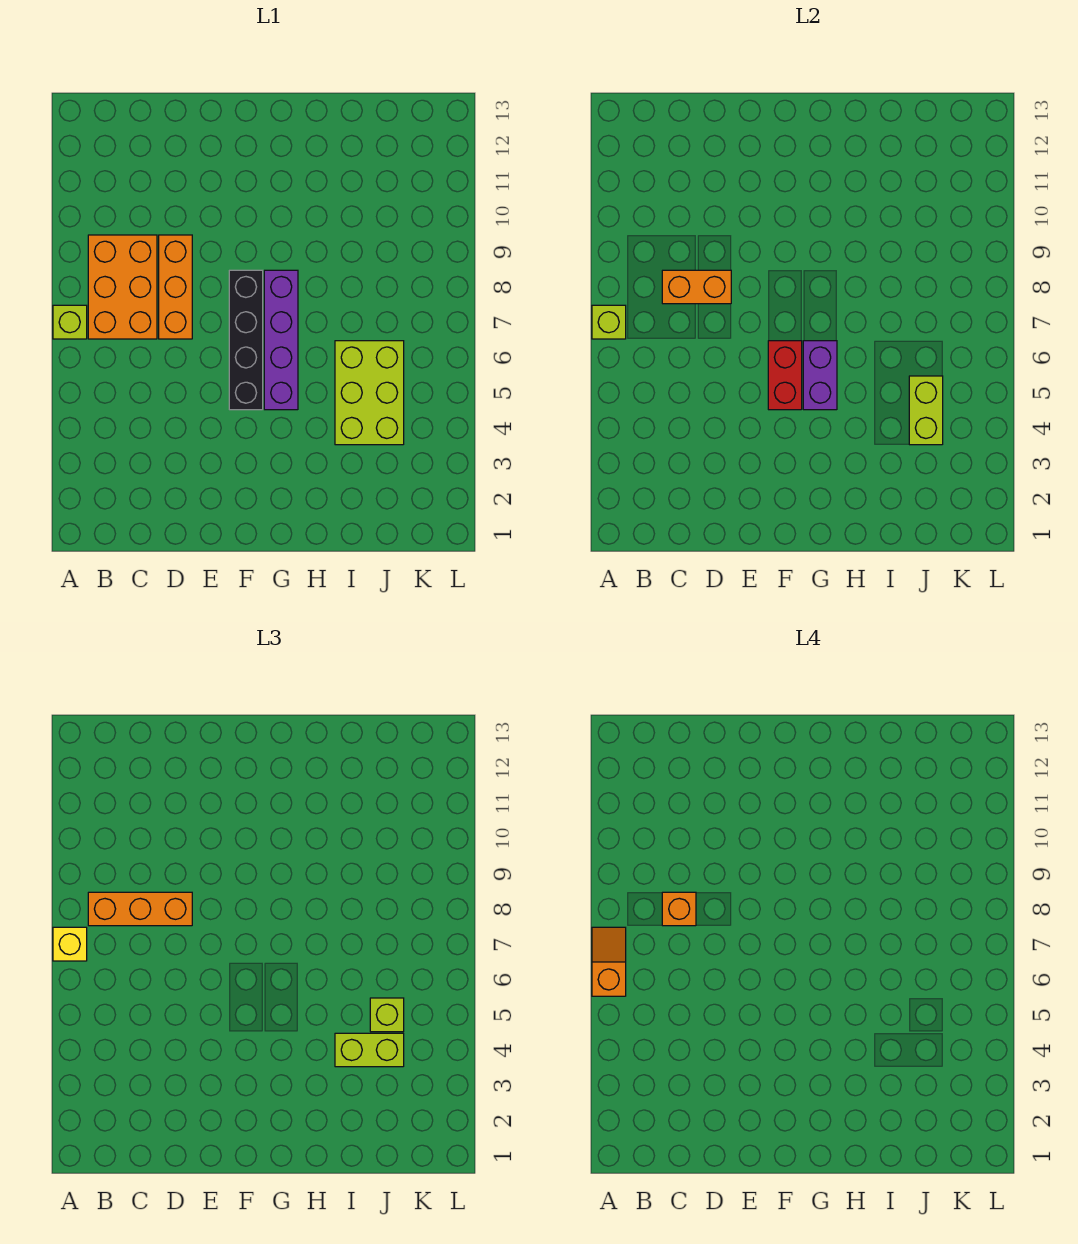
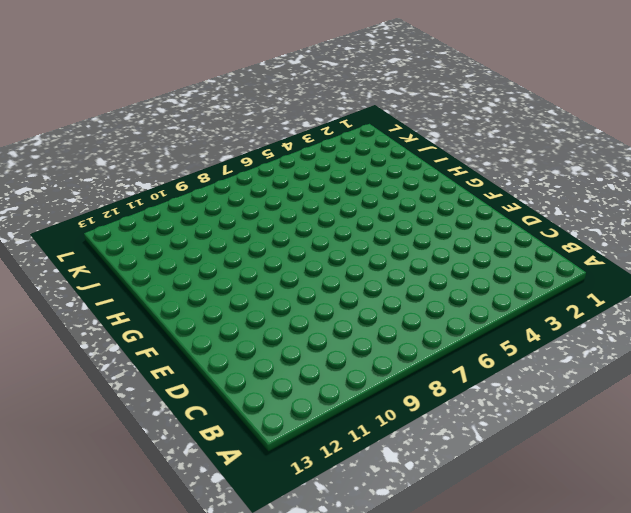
none -> lime 1x1 brick [53,305,87,339]
none -> orange 2x3 brick [88,235,157,339]
none -> orange 1x3 brick [159,235,192,339]

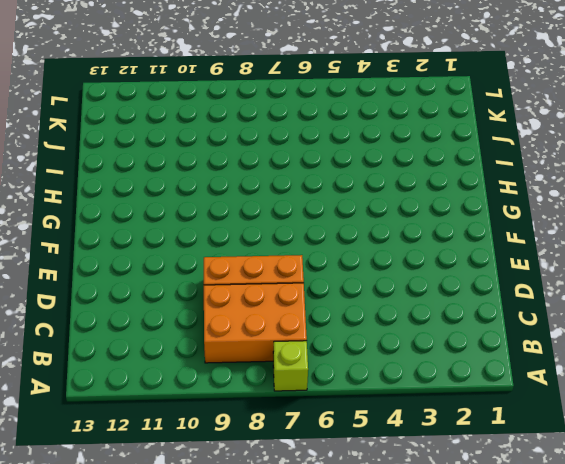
none -> black 1x4 brick [229,270,263,410]
none -> purple 1x4 brick [264,270,298,410]
none -> lime 2x3 brick [335,341,404,445]

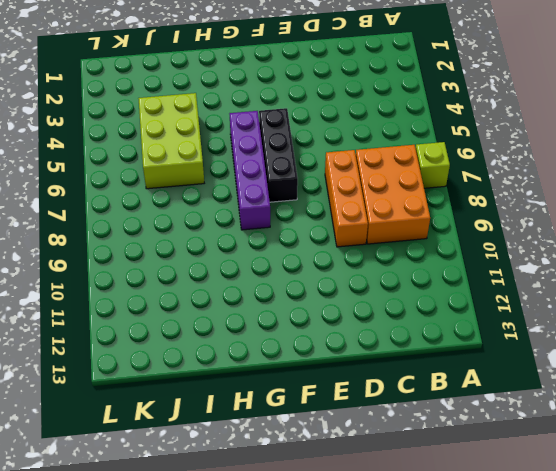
black 1x3 brick [259,108,298,202] -> black 1x4 brick [229,270,263,410]
none -> lime 1x1 brick [592,305,626,339]
none -> orange 1x2 brick [662,270,731,304]
none -> red 1x2 brick [768,341,802,410]

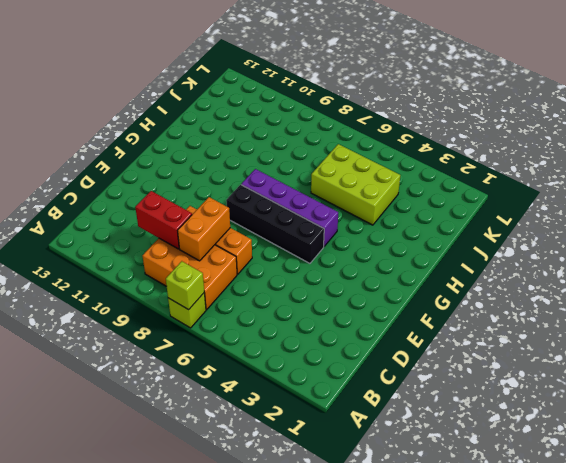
red 1x2 brick [135,191,192,249] -> red 1x2 brick moved to [768,341,802,410]
none -> purple 1x2 brick [803,341,837,410]
none -> lime 1x2 brick [909,376,943,445]
none -> yellow 1x1 brick [53,927,87,961]

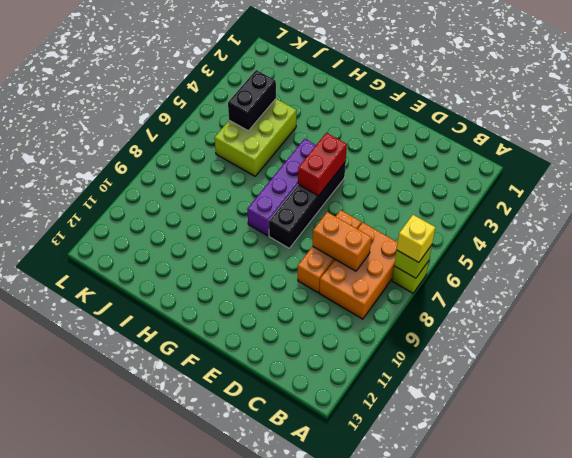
black 1x2 brick [228,70,276,131] -> lime 1x2 brick [909,376,943,445]
none -> purple 1x2 brick [803,341,837,410]
none -> orange 1x3 brick [88,892,192,926]
none -> lime 1x2 brick [335,1033,404,1067]

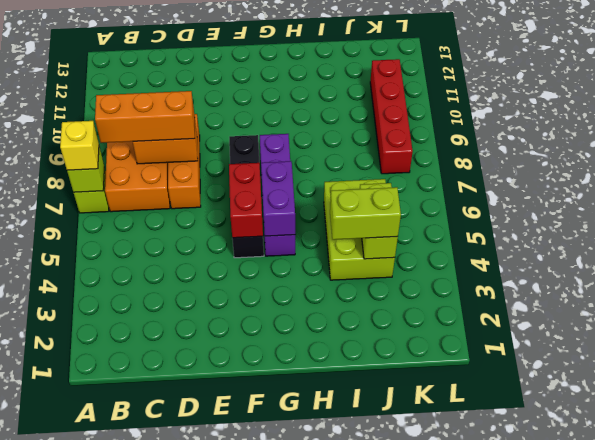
red 1x4 brick [370,59,413,174] -> none
none -> lime 1x1 brick [370,998,404,1032]
none -> orange 1x2 slope [592,927,626,996]
none -> orange 1x1 brick [662,892,696,926]

